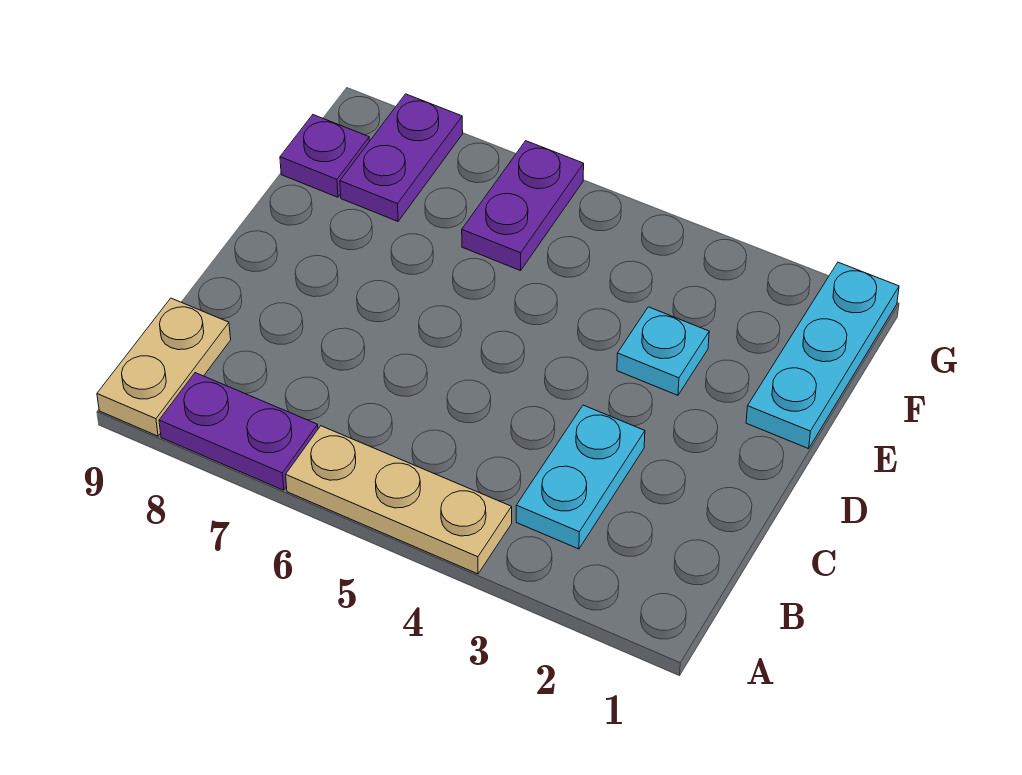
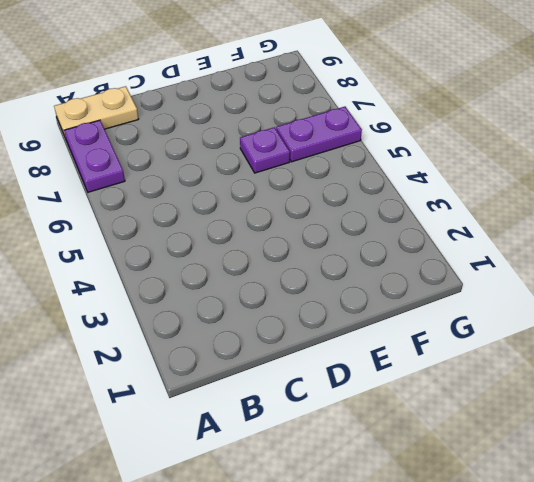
purple 1x1 plate [240,127,290,173] -> purple 1x1 plate moved to [280,115,369,197]
none -> tan 1x3 plate [286,426,512,574]
none -> cyan 1x2 plate [516,405,645,549]

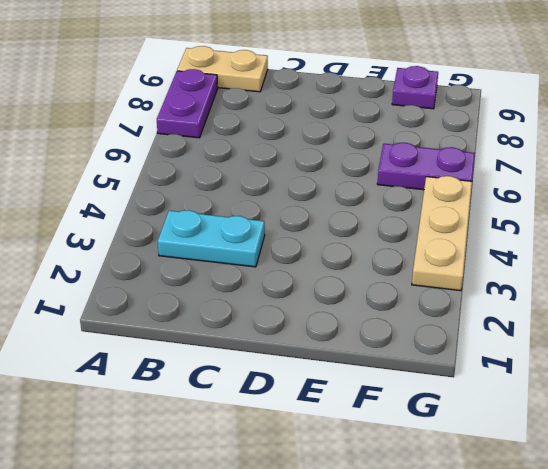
tan 1x3 plate [412,176,472,291] -> tan 1x3 plate moved to [286,426,512,574]
none -> cyan 1x3 plate [746,262,899,449]
none -> cyan 1x1 plate [617,307,709,395]

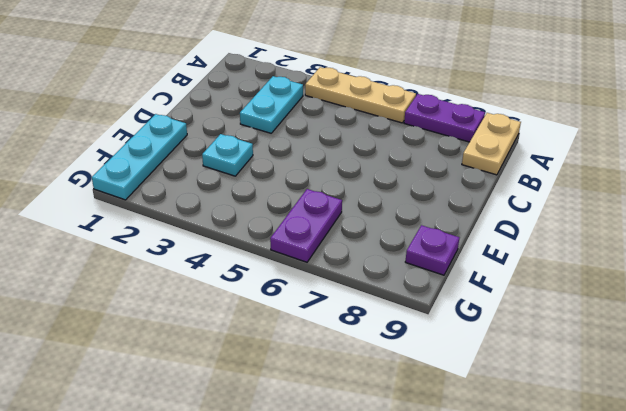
none -> purple 1x2 plate [340,94,463,221]

